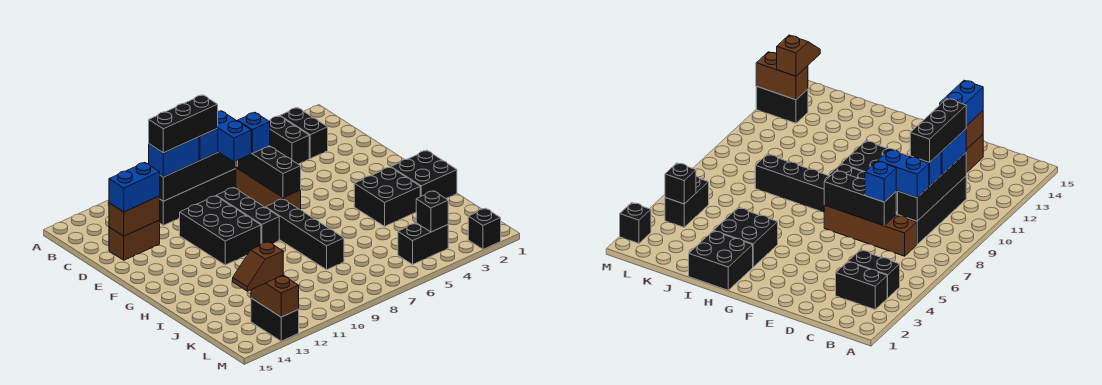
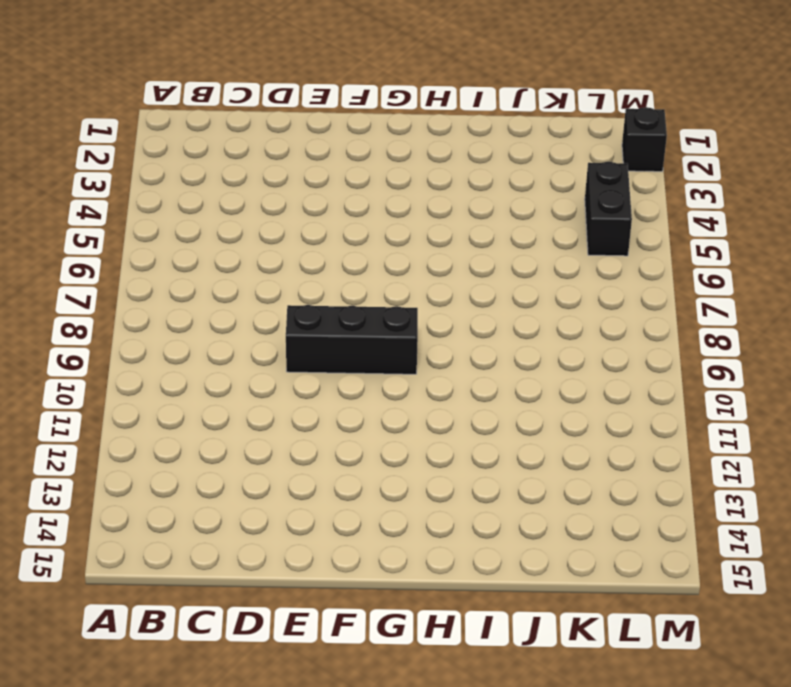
none -> black 1x2 brick [280,108,328,158]
none -> black 1x2 brick [269,116,309,164]
none -> brown 1x4 brick [236,160,301,210]

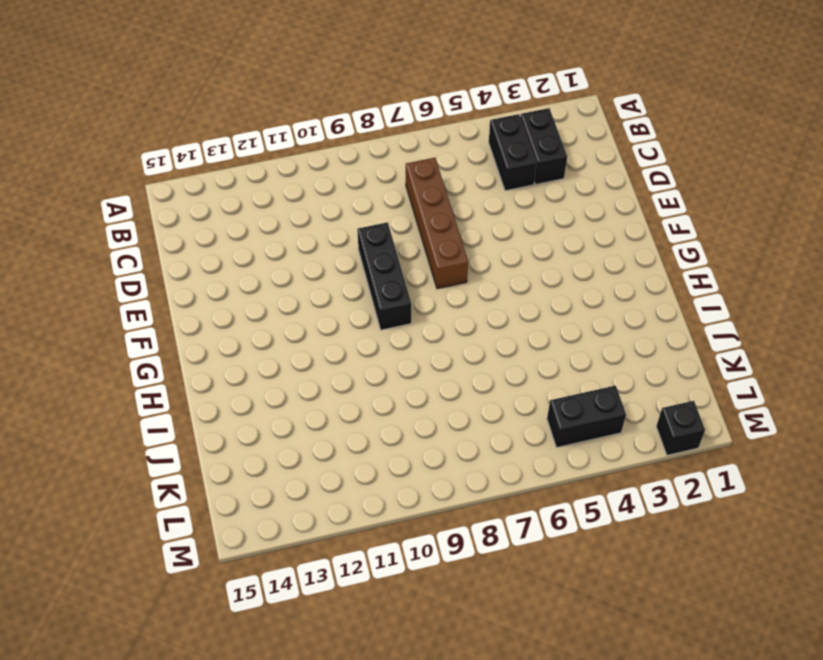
none -> black 1x4 brick [160,169,236,225]
none -> brown 1x2 brick [109,220,160,260]
none -> black 2x3 brick [180,196,261,265]

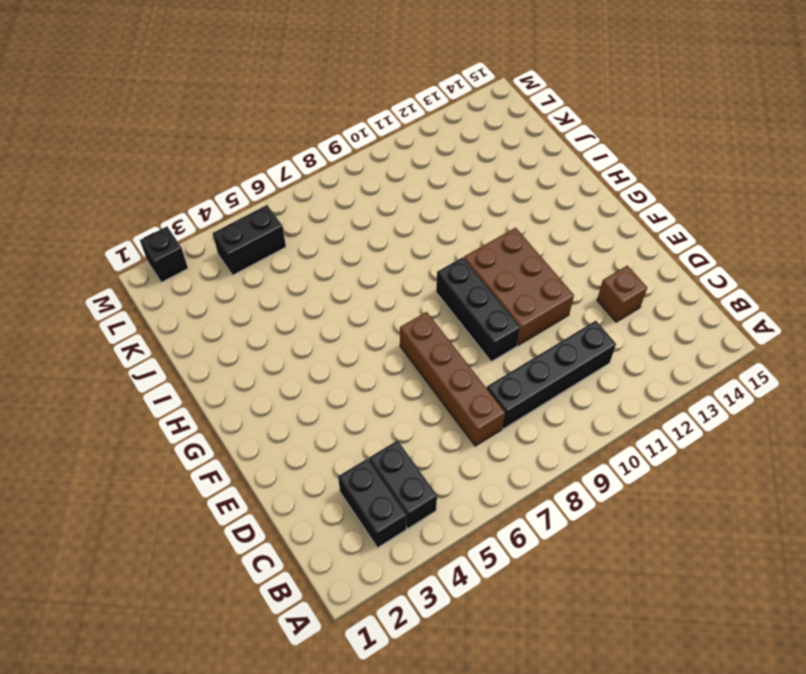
brown 1x1 brick [597,265,647,322] -> brown 1x2 brick [109,220,160,260]
brown 2x3 brick [464,228,574,345] -> black 2x3 brick [180,196,261,265]
none -> black 1x4 brick [266,199,344,270]
none -> black 2x2 brick [391,150,457,198]
none -> black 2x2 brick [354,167,420,226]

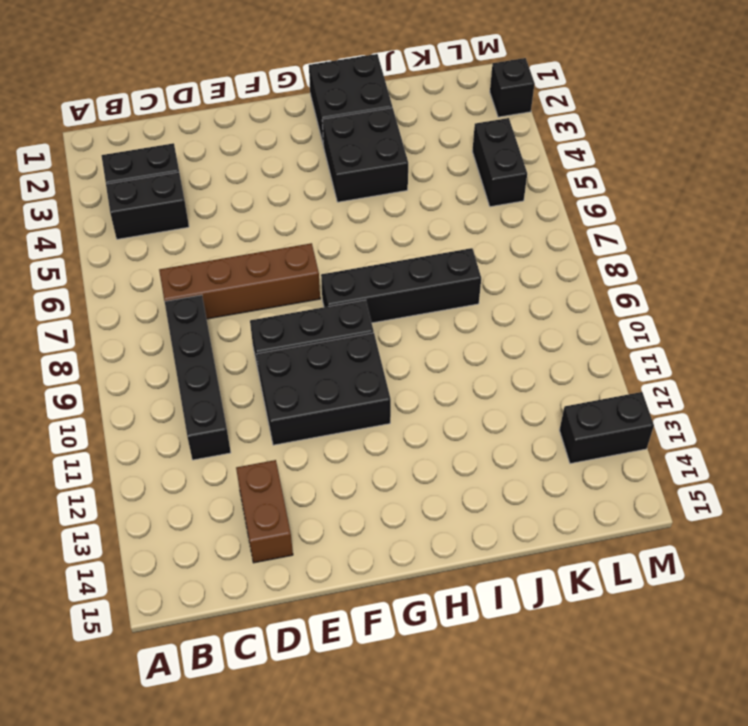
none -> black 1x4 brick [160,152,236,201]
none -> black 1x3 brick [238,146,301,198]
none -> brown 1x2 brick [109,196,160,236]

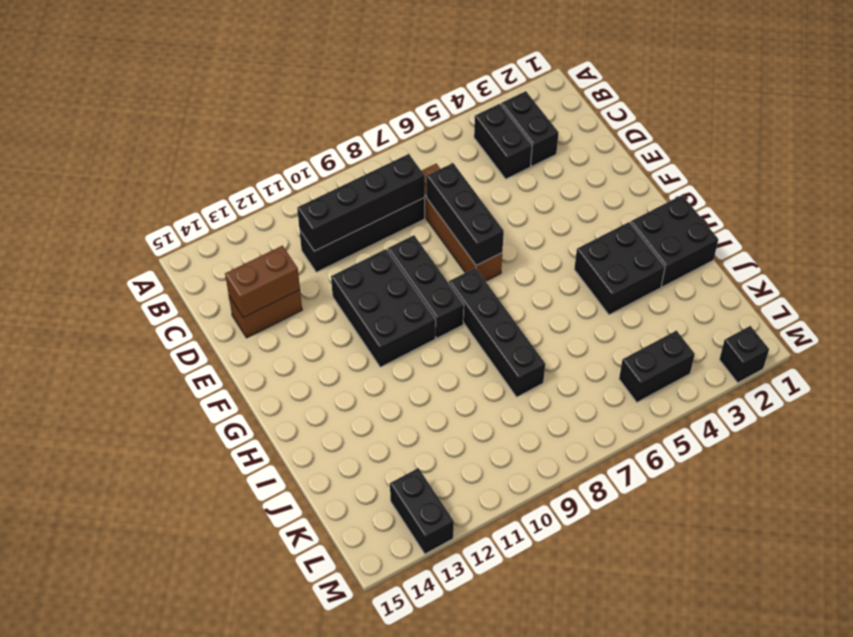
none -> black 1x1 brick [416,191,448,232]
none -> brown 1x2 brick [251,275,299,317]
none -> blue 1x2 brick [217,111,251,162]

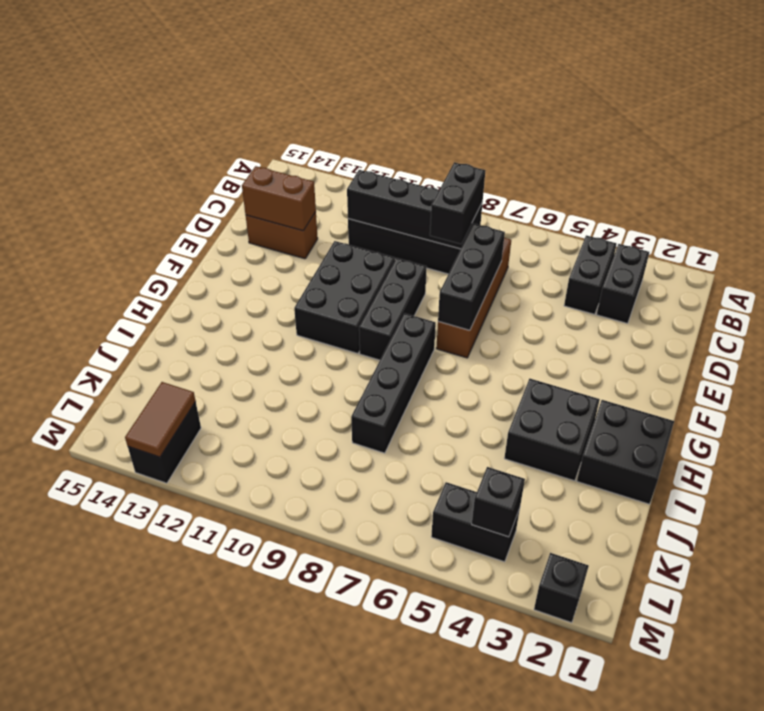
black 1x2 brick [430,162,485,244] -> blue 1x2 brick [217,111,251,162]
brown 1x2 tile [125,382,196,457] -> brown 1x2 brick [251,275,299,317]
none -> blue 1x1 brick [199,129,218,160]
none -> blue 1x2 brick [149,137,199,177]
none -> blue 1x1 brick [238,112,270,154]

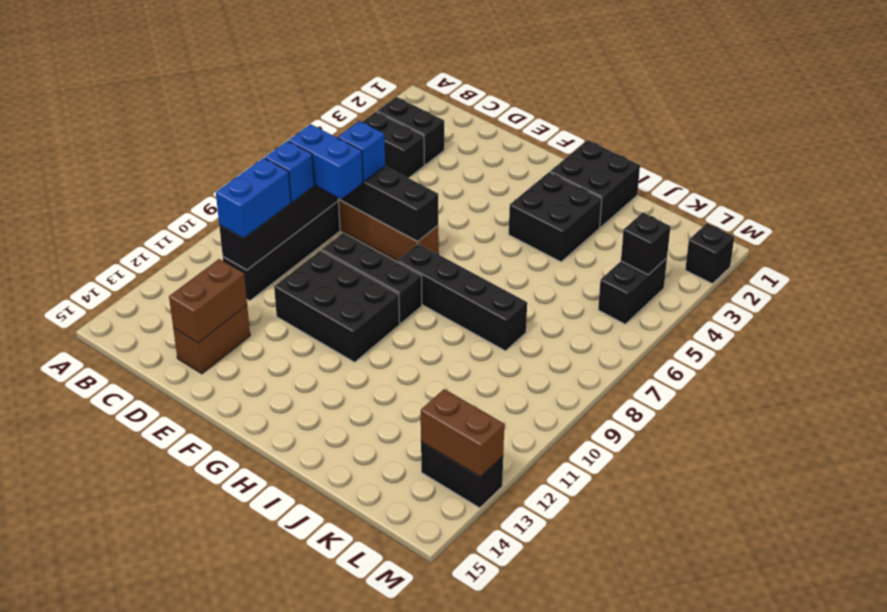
none -> blue 1x2 brick [109,163,160,212]
none -> brown 1x2 slope [233,242,283,291]
none -> black 1x3 brick [149,95,218,153]

